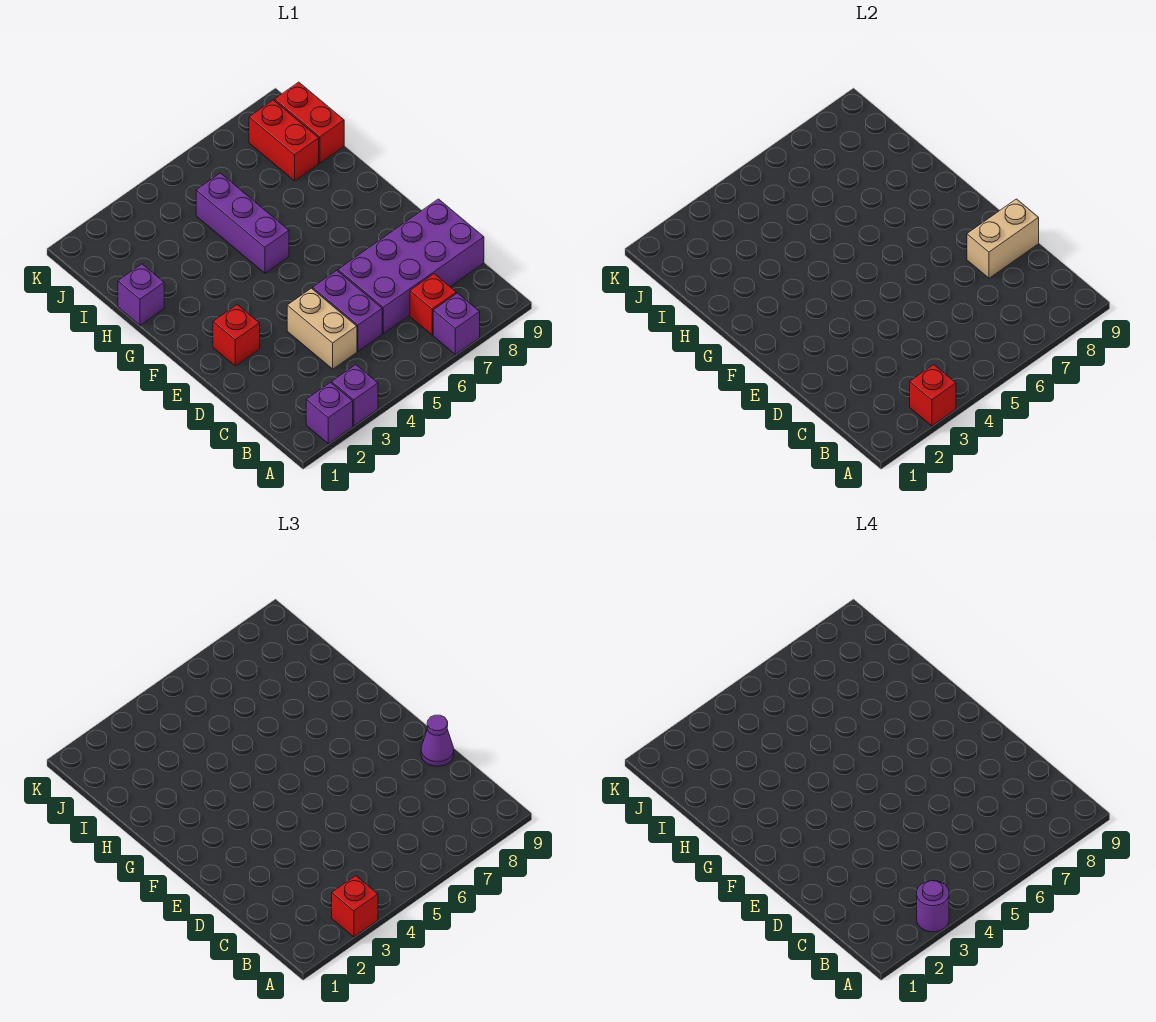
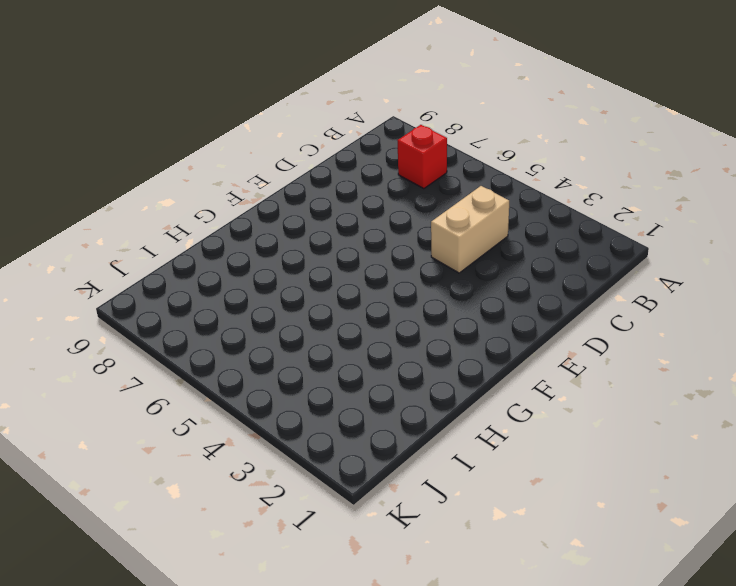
none -> purple 1x1 brick [306,382,353,444]
none -> purple 1x1 brick [332,365,378,426]
none -> purple 1x1 brick [433,293,480,355]

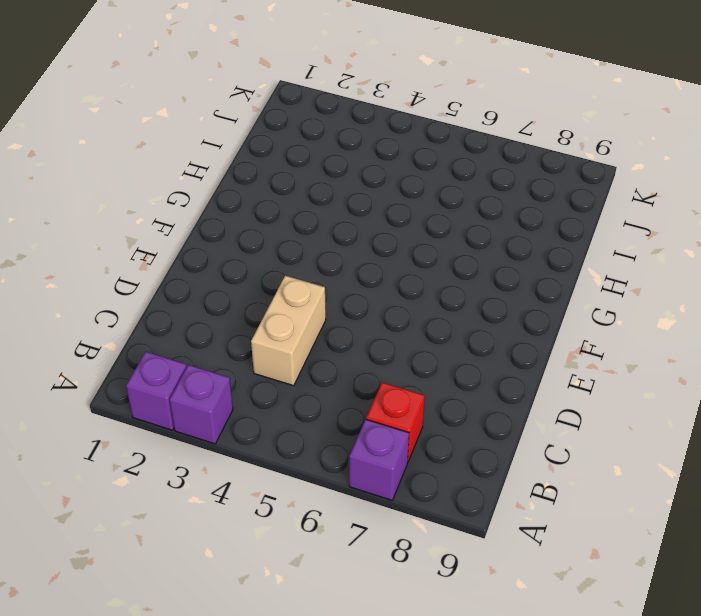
none -> purple 1x2 brick [313,270,382,351]
none -> purple 2x4 brick [338,199,484,333]
none -> red 1x1 brick [213,304,260,366]

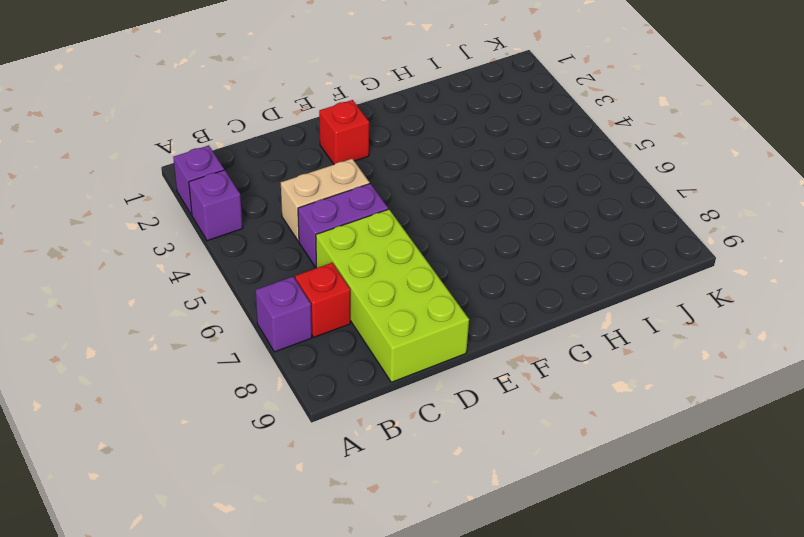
lime 2x4 brick [316,209,469,382] -> purple 2x4 brick [338,199,484,333]
none -> purple 1x3 brick [196,173,289,273]
none -> purple 1x1 brick [118,264,164,325]
none -> red 1x2 brick [249,100,319,181]

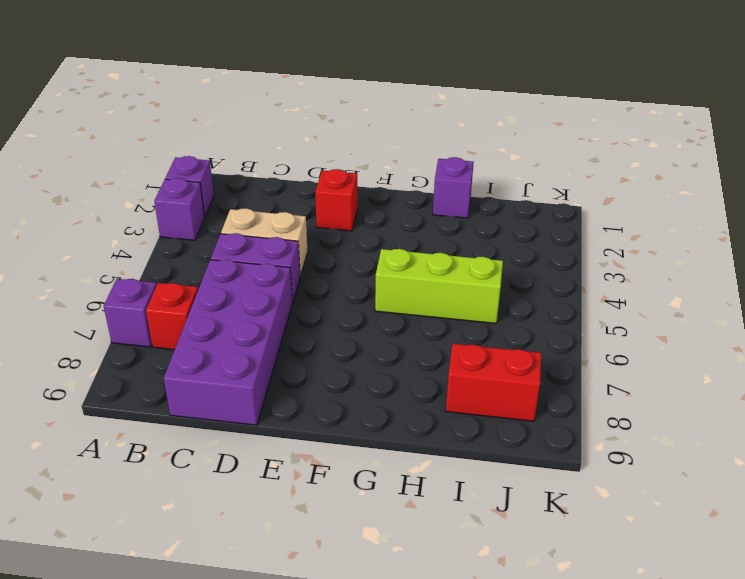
lime 1x3 brick [375,249,503,323] -> purple 1x3 brick [196,173,289,273]
none -> red 1x2 brick [275,82,344,163]
none -> red 1x1 brick [910,365,956,426]
none -> tan 1x2 brick [967,199,1039,278]

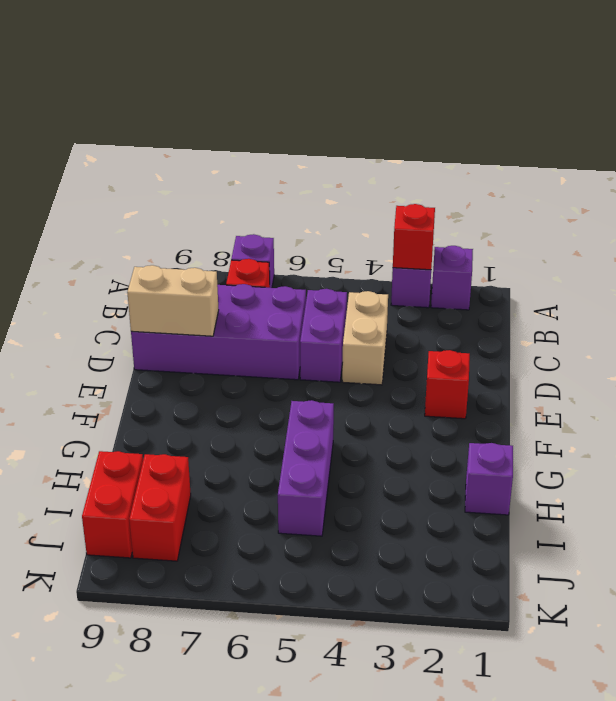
none -> red 1x1 brick [332,876,378,937]
none -> purple 1x1 cone [421,715,454,766]
none -> purple 1x1 round brick [917,881,949,932]

